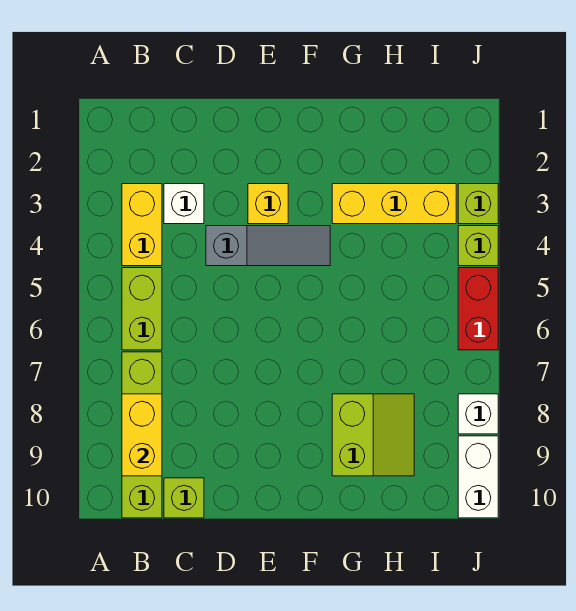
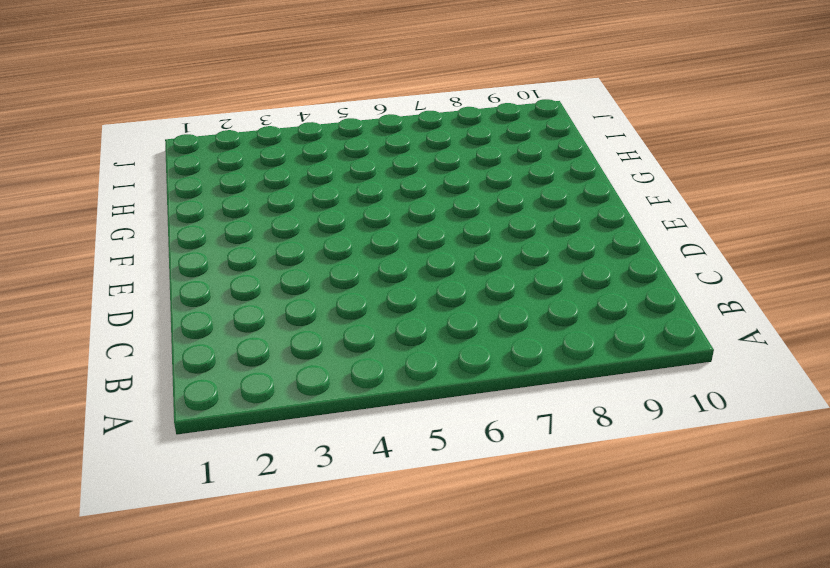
none -> yellow 1x2 brick [122,184,162,266]
none -> lime 1x2 brick [122,268,162,350]
none -> lime 1x4 brick [122,352,162,518]

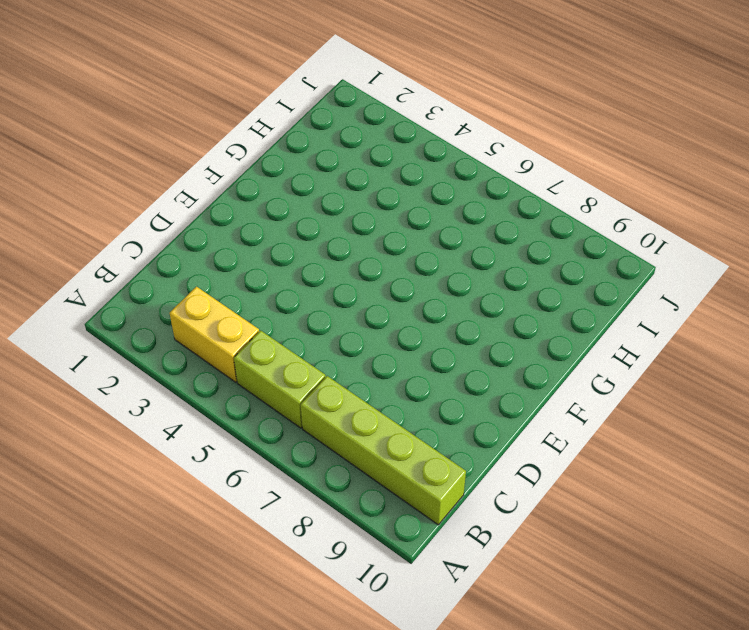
none -> white 1x1 brick [164,184,204,224]
none -> lime 1x1 brick [164,478,204,518]
none -> grey 1x3 slope [206,226,330,266]

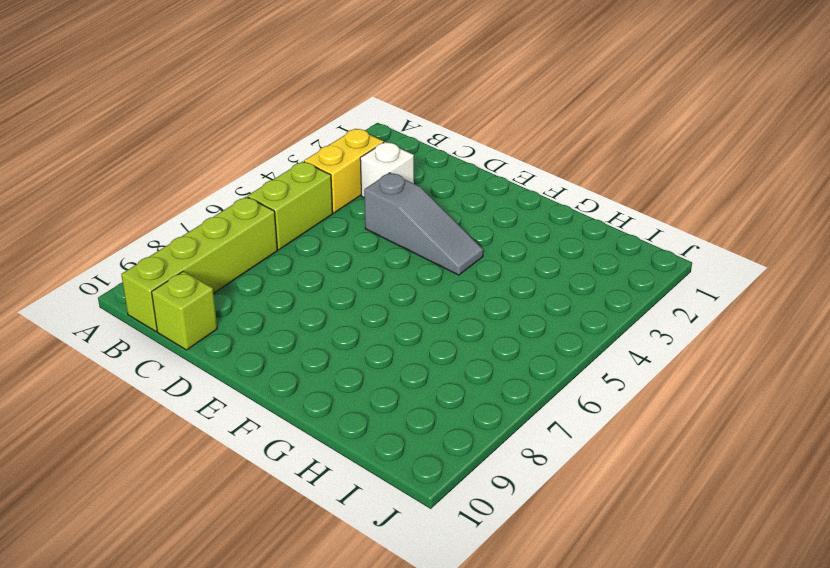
none -> yellow 1x1 brick [248,184,288,224]
none -> yellow 1x3 brick [332,184,456,224]
none -> lime 2x2 slope [332,394,414,476]

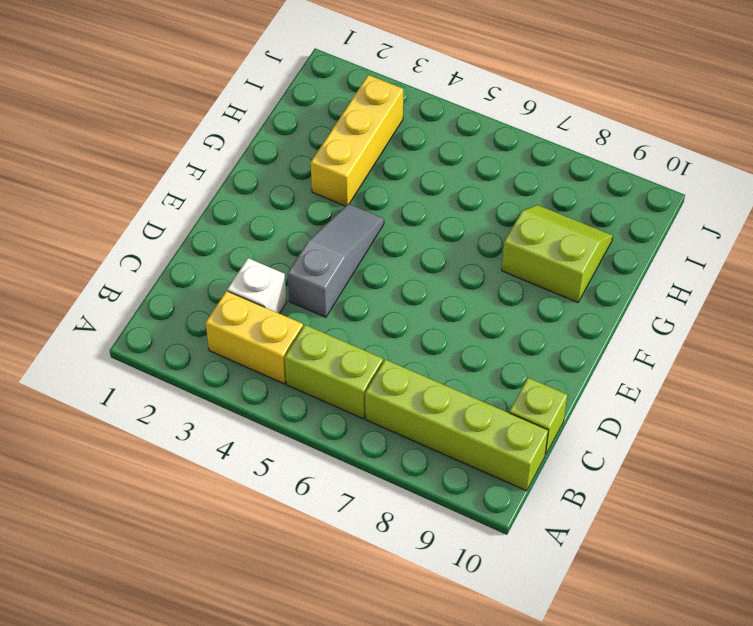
none -> yellow 1x1 brick [248,184,288,224]
none -> lime 1x1 brick [458,184,498,224]
none -> lime 1x1 brick [458,226,498,266]

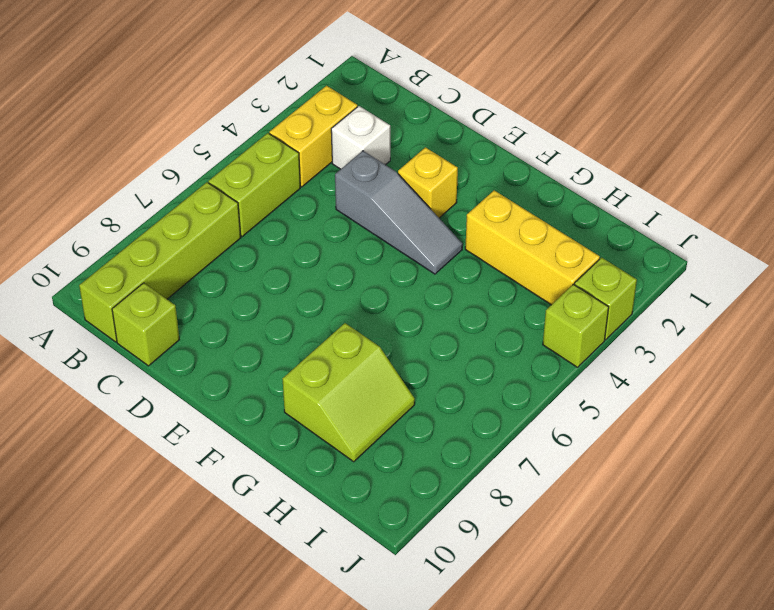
none -> red 1x2 brick [458,268,498,350]
none -> white 1x1 brick [458,394,498,434]
none -> white 1x2 brick [458,436,498,518]

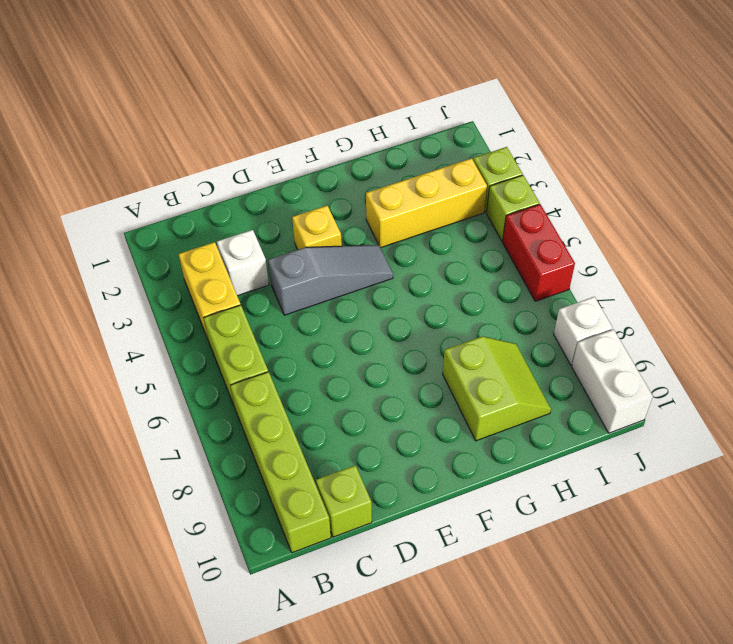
none -> yellow 1x2 brick [122,394,162,476]

